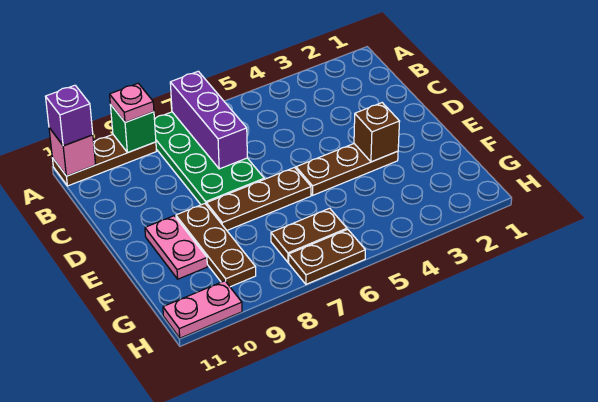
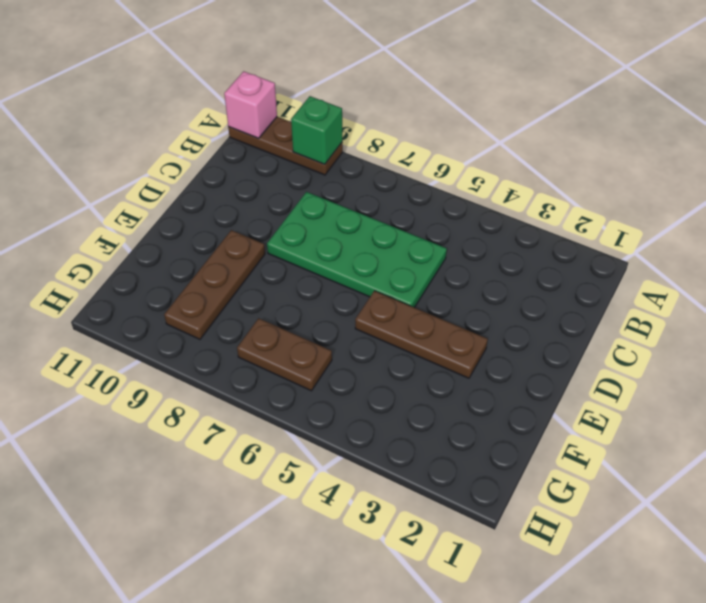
green 2x4 plate [267,192,447,308] -> green 2x4 plate turned to [155,112,264,205]
none -> brown 1x3 plate [206,168,311,230]
none -> pink 1x2 plate [145,216,207,279]
none -> brown 1x2 plate [289,229,365,284]

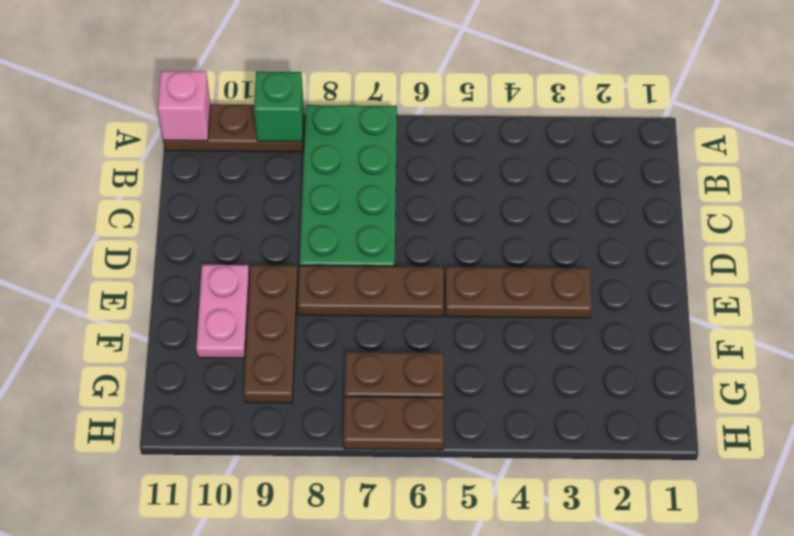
none -> pink 1x2 plate [163,281,242,338]
none -> purple 1x3 brick [170,71,247,169]
none -> brown 1x1 brick [354,103,400,162]

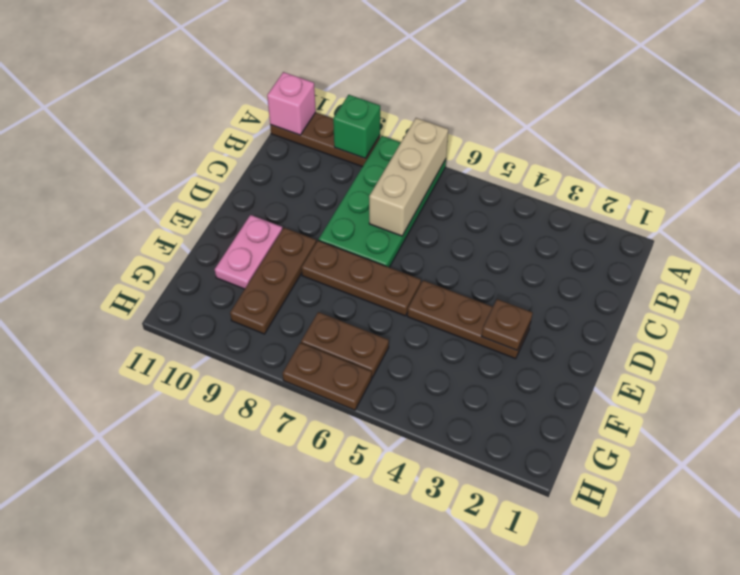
tan 1x3 brick [369,118,448,236] -> purple 1x3 brick [170,71,247,169]
brown 1x1 plate [482,299,533,350] -> brown 1x1 brick [354,103,400,162]
none -> pink 1x2 plate [163,281,242,338]
none -> pink 1x1 plate [110,83,154,122]
none -> purple 1x1 brick [46,85,93,146]

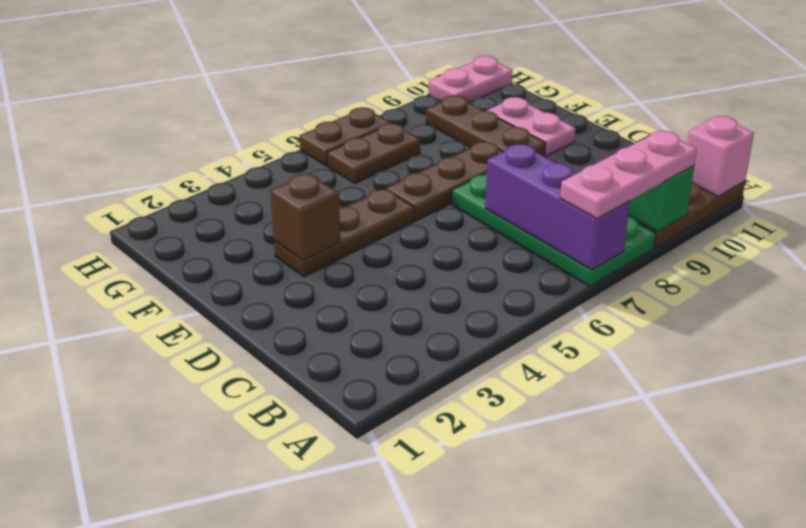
pink 1x3 plate [560,131,697,218] -> pink 1x1 plate [110,83,154,122]
none -> purple 1x1 brick [46,85,93,146]

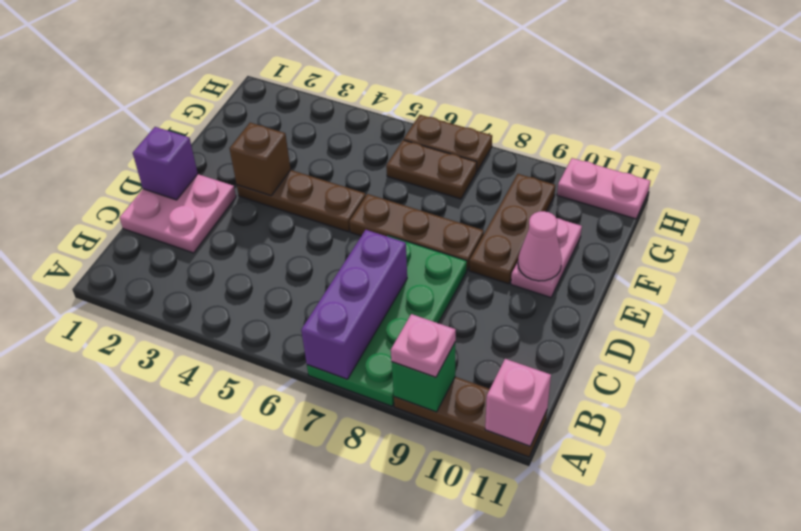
pink 2x2 plate [120,174,236,253] -> none
purple 1x1 brick [133,127,198,200] -> purple 1x1 brick moved to [46,85,93,146]
pink 1x1 cone [518,211,562,281] -> none

